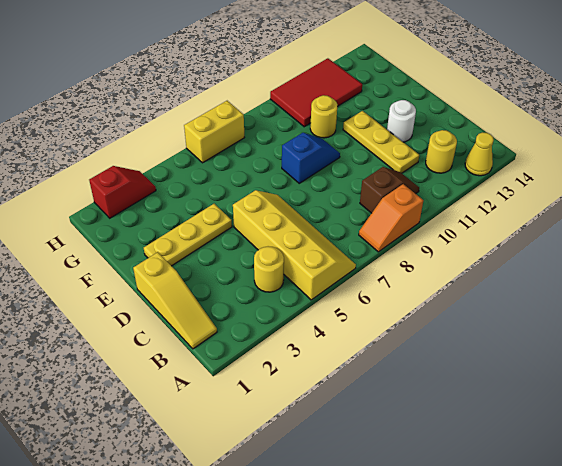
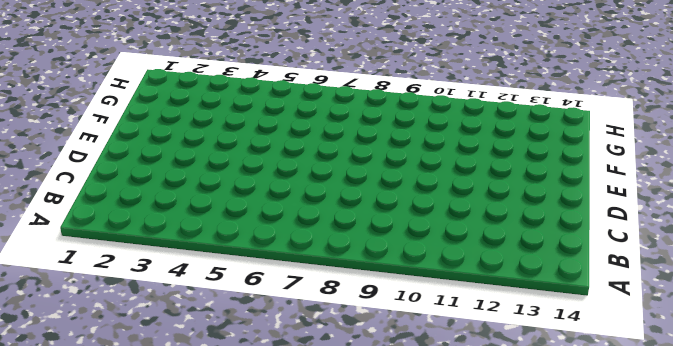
none -> yellow 2x4 slope [233,190,356,300]
none -> orange 1x2 slope [359,184,423,252]
none -> yellow 1x1 cone [465,132,494,176]

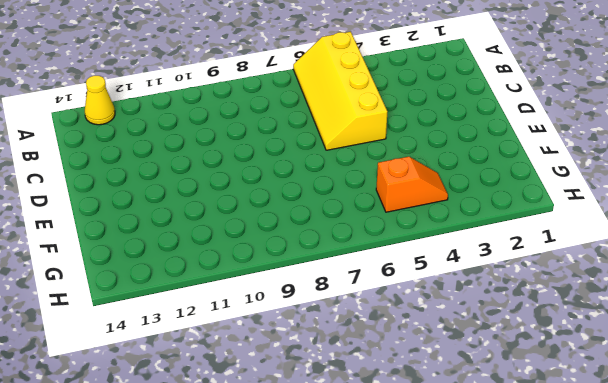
orange 1x2 slope [376,157,448,212] -> orange 1x2 slope moved to [359,184,423,252]
none -> yellow 1x3 slope [133,252,217,349]
none -> yellow 1x1 round brick [254,246,284,292]
none -> brown 1x2 slope [360,167,419,213]

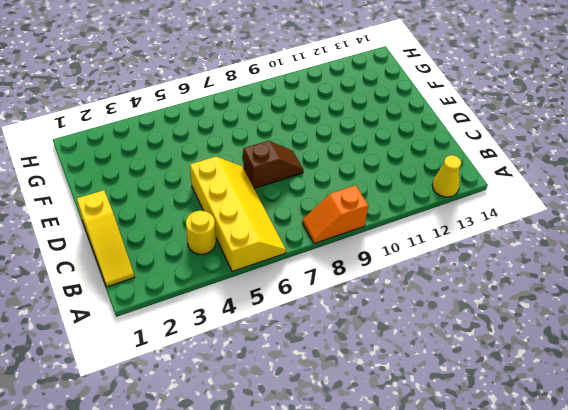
brown 1x2 slope [243,141,303,188] -> brown 1x2 slope moved to [360,167,419,213]
none -> yellow 1x1 round brick [426,130,457,173]
none -> yellow 1x3 plate [343,111,419,173]
none -> white 1x1 round brick [387,100,416,142]

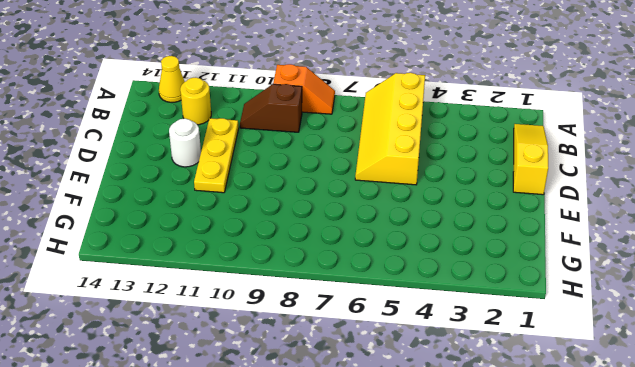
none -> yellow 1x1 round brick [254,246,284,292]
none -> yellow 1x3 plate [144,204,232,266]
none -> blue 1x2 slope [282,133,340,183]

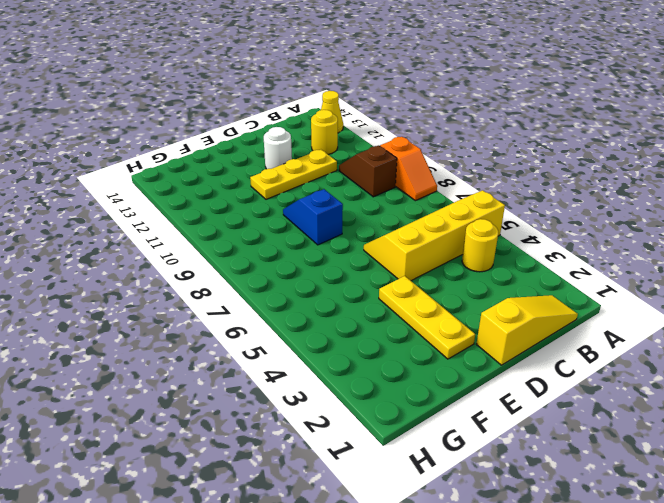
none -> yellow 1x1 round brick [310,95,337,138]
none -> red 2x3 tile [270,58,362,127]
none -> red 1x2 slope [89,166,156,218]

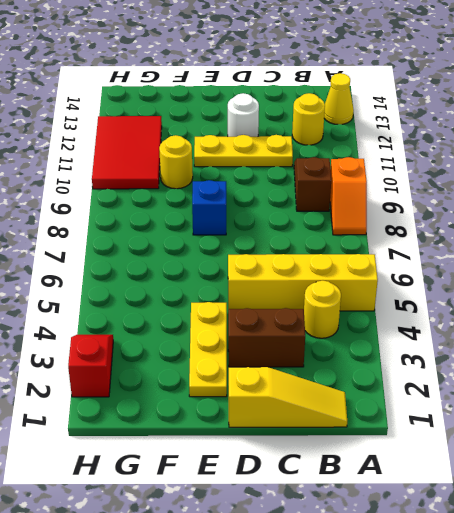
brown 1x2 brick [228,308,305,367] -> none
none -> yellow 1x2 brick [184,101,244,163]

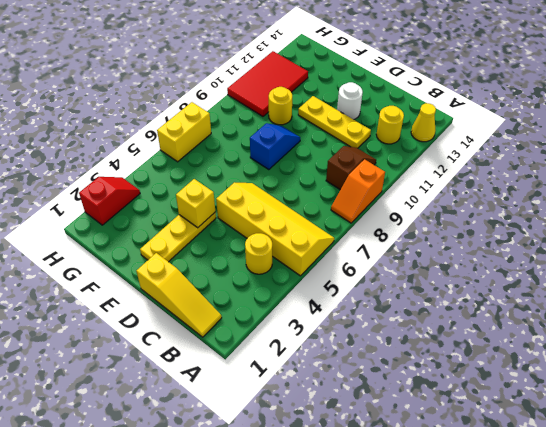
yellow 1x1 brick [176,179,215,228] -> none

